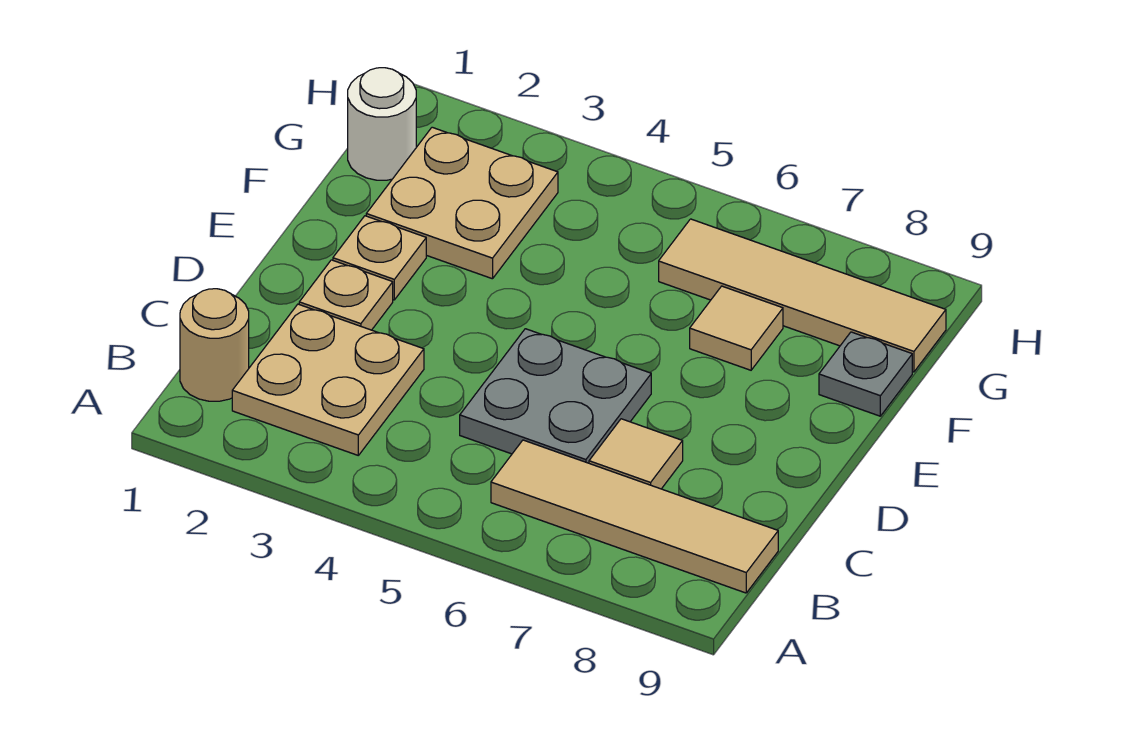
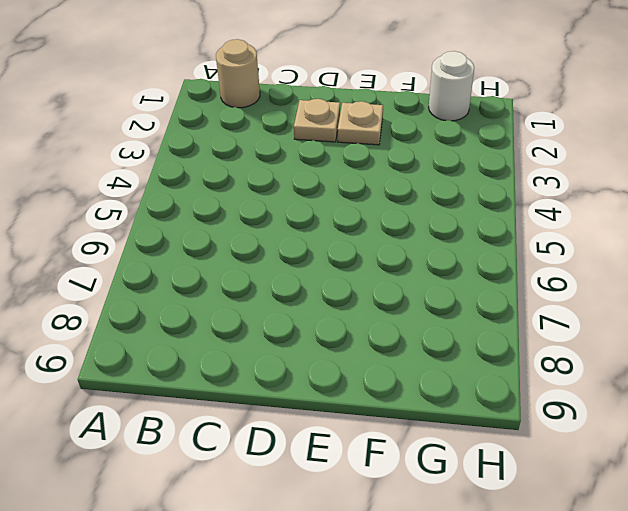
none -> tan 2x2 plate [232,304,424,455]
none -> tan 1x4 tile [491,440,778,593]
none -> grey 2x2 plate [460,329,651,463]

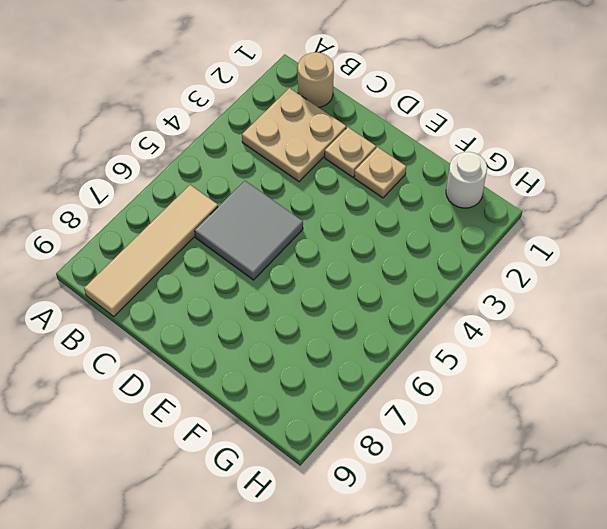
grey 2x2 tile [195,181,303,280] -> grey 2x2 plate [460,329,651,463]
none -> tan 1x1 tile [589,419,683,489]
none -> tan 2x2 plate [366,127,558,279]
none -> tan 1x1 tile [690,286,783,370]

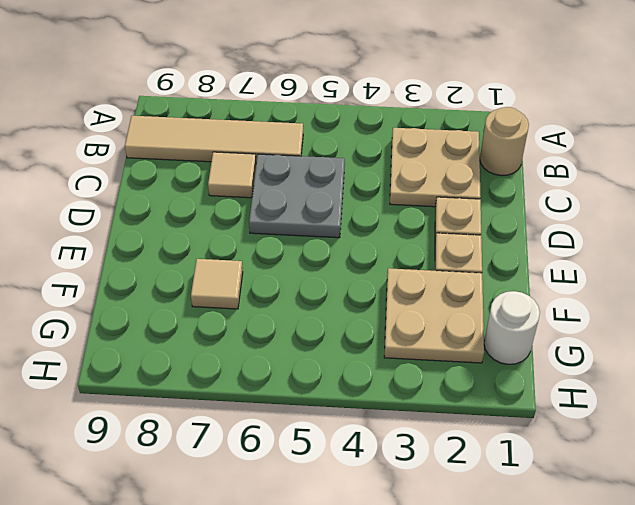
none -> grey 1x1 plate [819,332,912,416]
none -> tan 1x4 tile [659,219,946,372]

